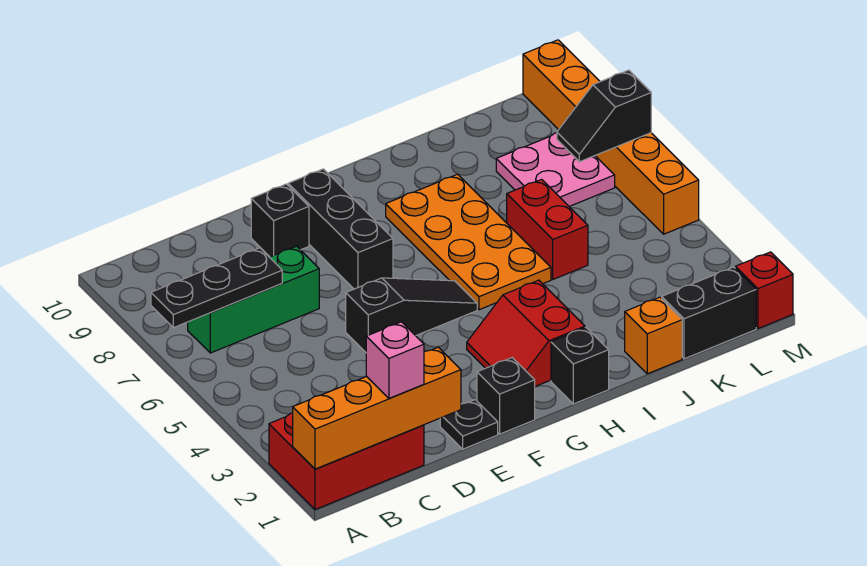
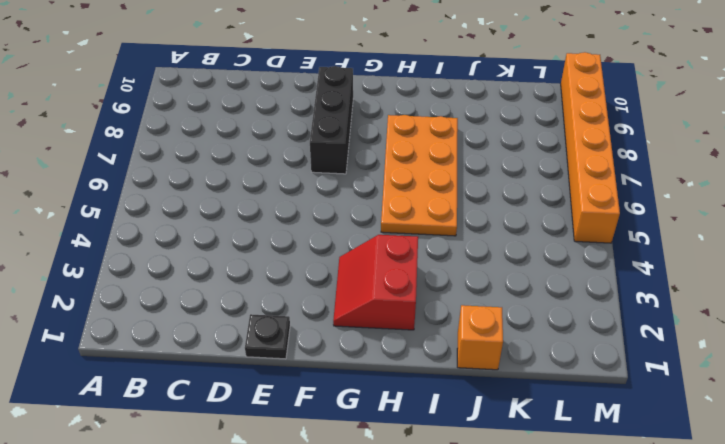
none -> red 2x3 brick [269,413,424,510]
none -> green 1x3 brick [188,246,319,353]
none -> black 1x3 slope [346,278,477,352]

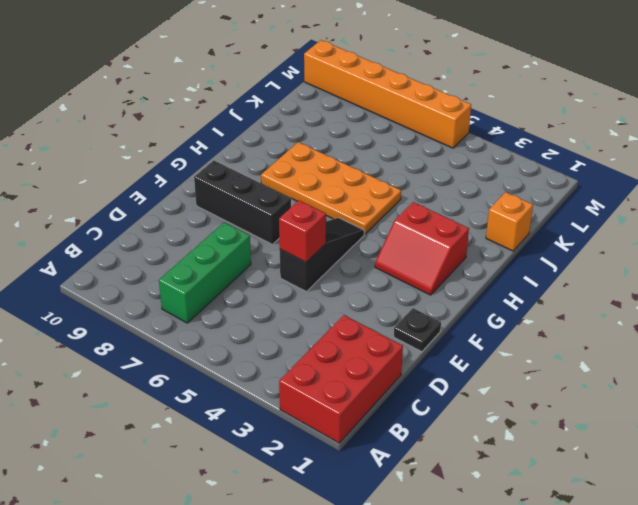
red 1x1 brick [279,200,326,262] -> red 1x1 brick moved to [735,252,793,329]
none -> black 1x1 brick [251,184,309,257]
none -> black 1x1 brick [477,358,535,434]
none -> black 1x1 brick [551,328,609,404]

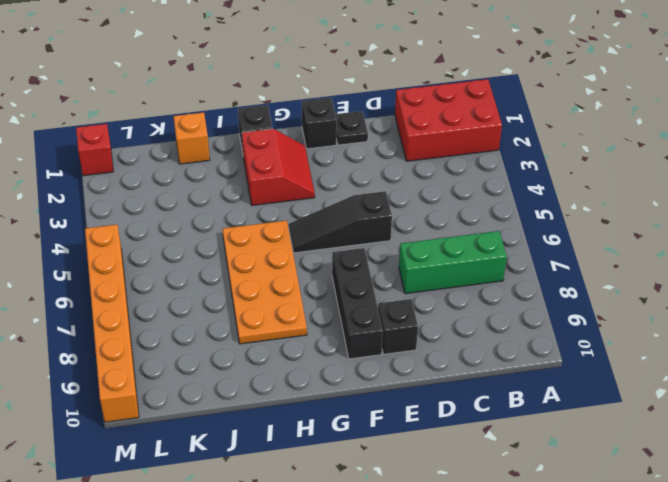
none -> red 1x2 brick [507,179,588,279]
none -> black 1x2 brick [662,267,756,359]
none -> pink 2x2 plate [496,133,615,206]

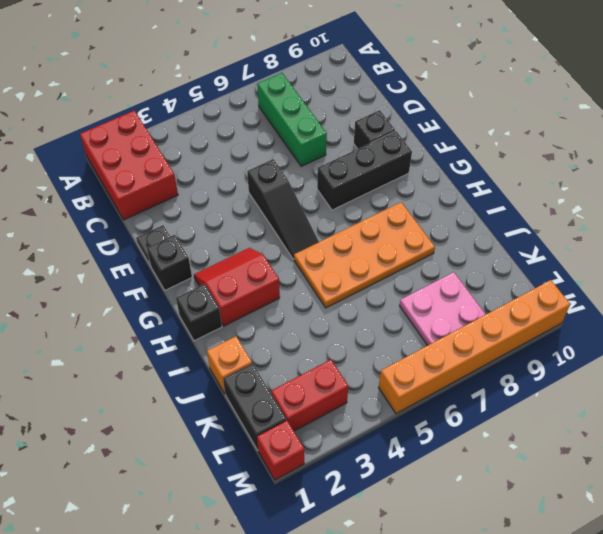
red 1x2 brick [271,360,348,431] -> red 1x2 brick moved to [507,179,588,279]
none -> orange 1x4 brick [293,347,461,469]
none -> black 1x3 plate [151,248,282,328]
none -> black 1x2 slope [557,70,651,162]

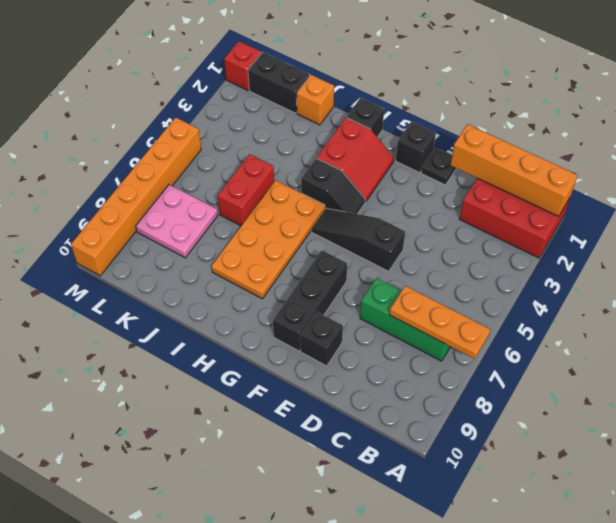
orange 1x3 plate [389,286,490,359] -> black 1x3 plate [151,248,282,328]
black 1x2 slope [301,158,365,214] -> black 1x2 slope moved to [557,70,651,162]
none -> pink 1x1 brick [366,322,424,399]

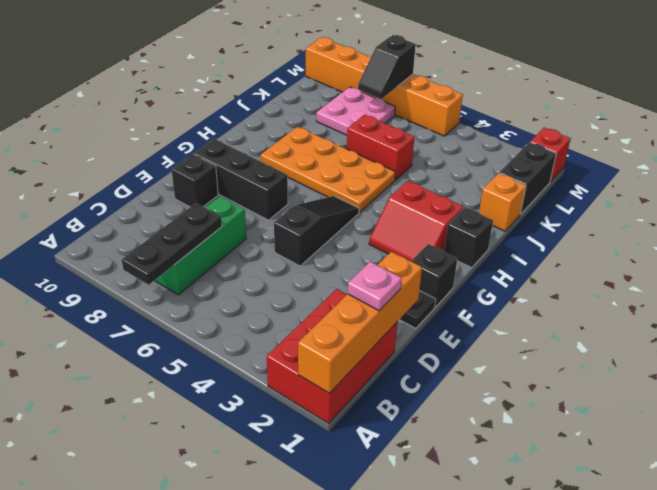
pink 1x1 plate [348,262,402,311] -> pink 1x1 brick [366,322,424,399]

